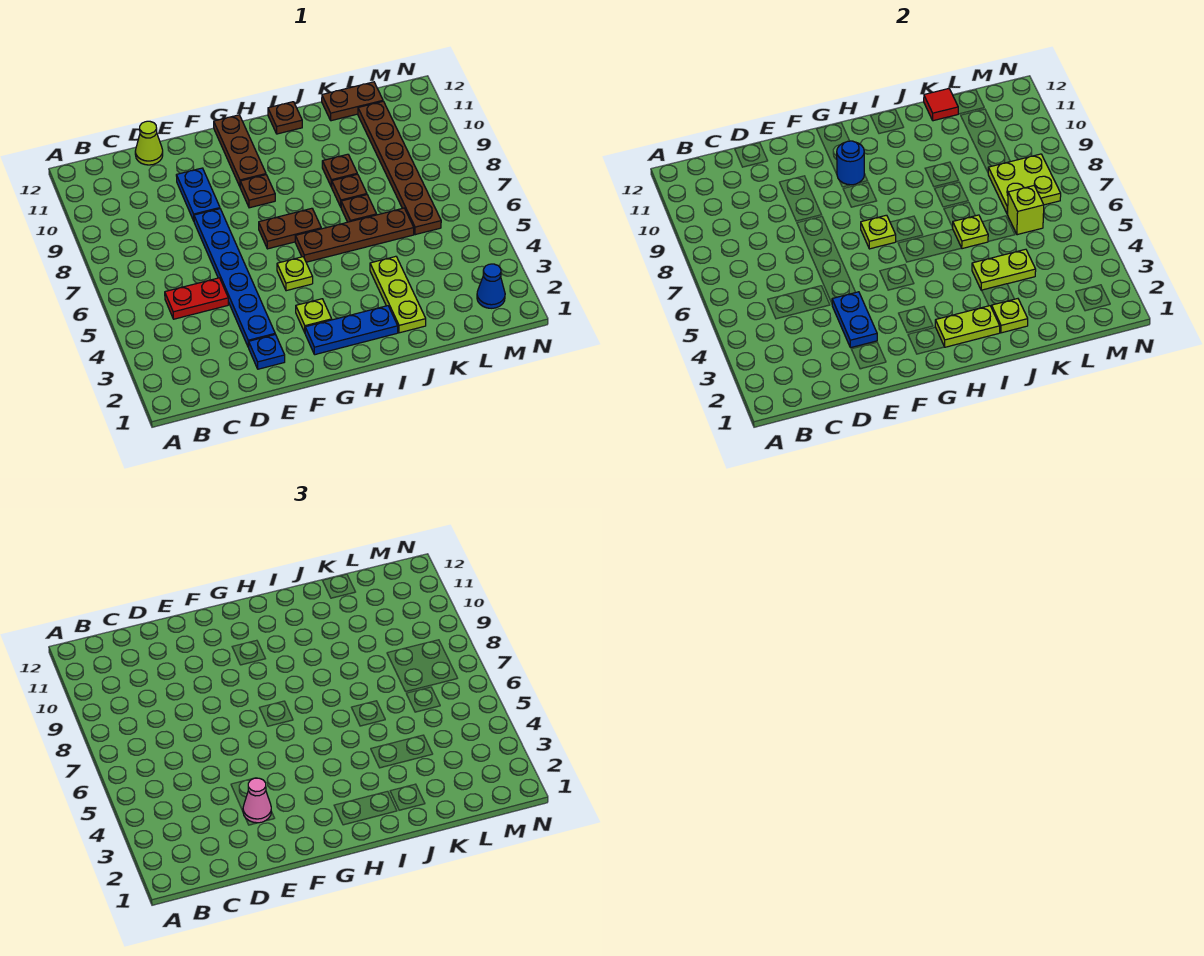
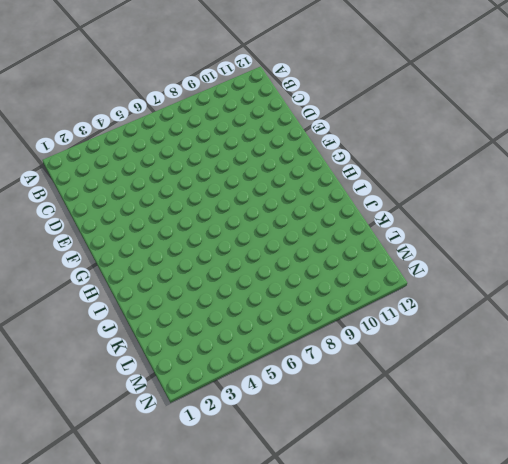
none -> red 1x2 plate [165,278,228,319]
none -> lime 1x1 cone [135,121,163,165]
none -> blue 1x1 plate [248,334,285,369]
none -> blue 1x6 plate [194,209,275,347]

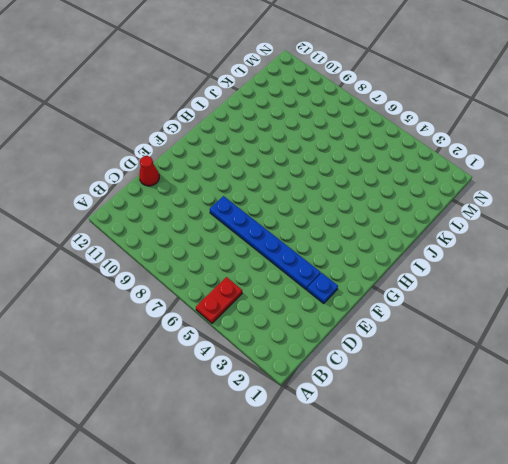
red 1x2 plate [196,277,242,323] -> red 1x2 plate moved to [165,278,228,319]
red 1x1 cone [139,156,159,186] -> lime 1x1 cone [135,121,163,165]
none -> blue 1x2 plate [176,168,220,221]
none -> blue 1x3 plate [305,306,398,355]
none -> lime 1x1 plate [296,299,332,332]
none -> lime 1x1 plate [277,257,313,291]

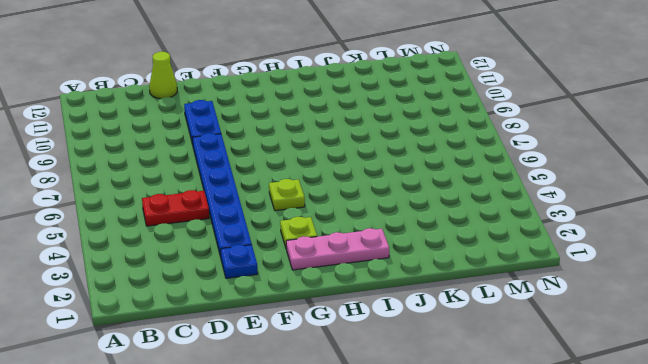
pink 1x3 plate [286,228,389,270] -> blue 1x3 plate [305,306,398,355]
none -> brown 1x2 plate [259,208,321,249]
none -> brown 1x1 plate [240,175,275,208]
none -> brown 1x3 plate [214,115,266,186]
none -> brown 1x4 plate [295,208,414,262]

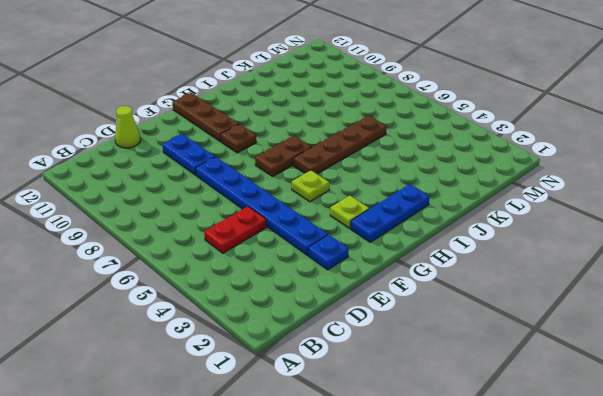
none -> brown 1x1 plate [268,102,302,134]
none -> lime 1x3 plate [370,256,426,333]
none -> brown 1x1 plate [341,195,377,222]
none -> brown 1x1 plate [332,174,367,207]

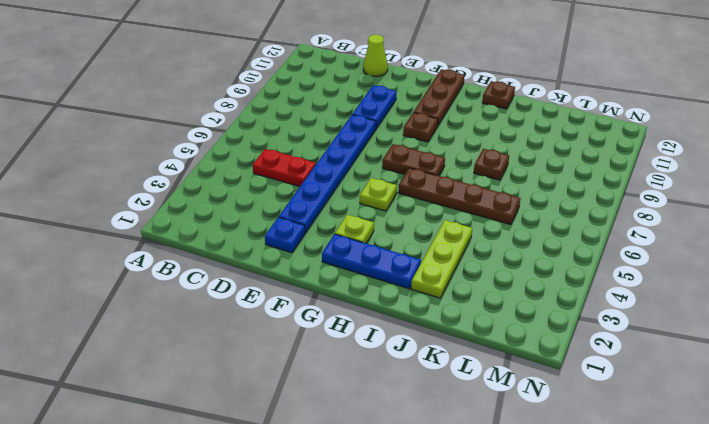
none -> brown 1x1 plate [341,195,377,222]
none -> brown 1x1 plate [322,154,357,187]
none -> brown 1x2 plate [322,82,383,121]
none -> brown 1x6 plate [358,101,441,235]

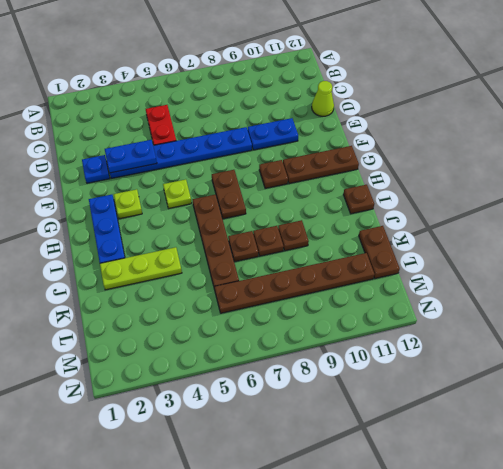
none -> blue 1x1 cone [477,264,505,308]
none -> lime 1x1 plate [861,215,896,249]
none -> blue 1x1 round brick [837,141,865,185]
none -> lime 1x2 plate [935,306,1000,347]

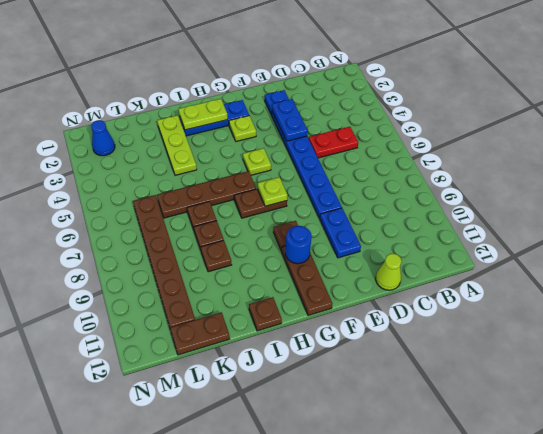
none -> lime 1x1 plate [992,299,1028,333]
none -> lime 1x2 plate [972,249,1036,290]
none -> lime 1x1 plate [953,215,988,249]
none -> red 1x1 tile [924,89,958,121]

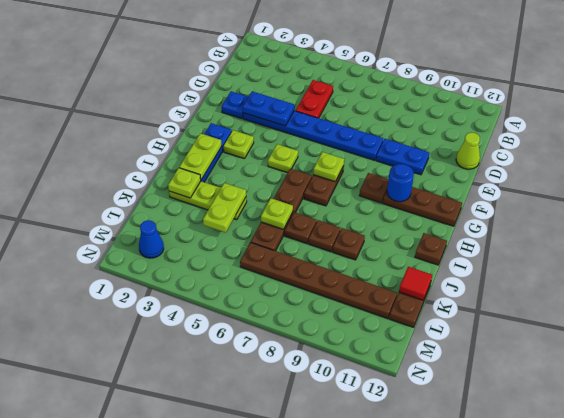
none -> lime 1x1 brick [1008,186,1044,235]
none -> lime 2x2 plate [988,154,1061,214]
none -> pink 1x1 cone [243,778,271,823]

